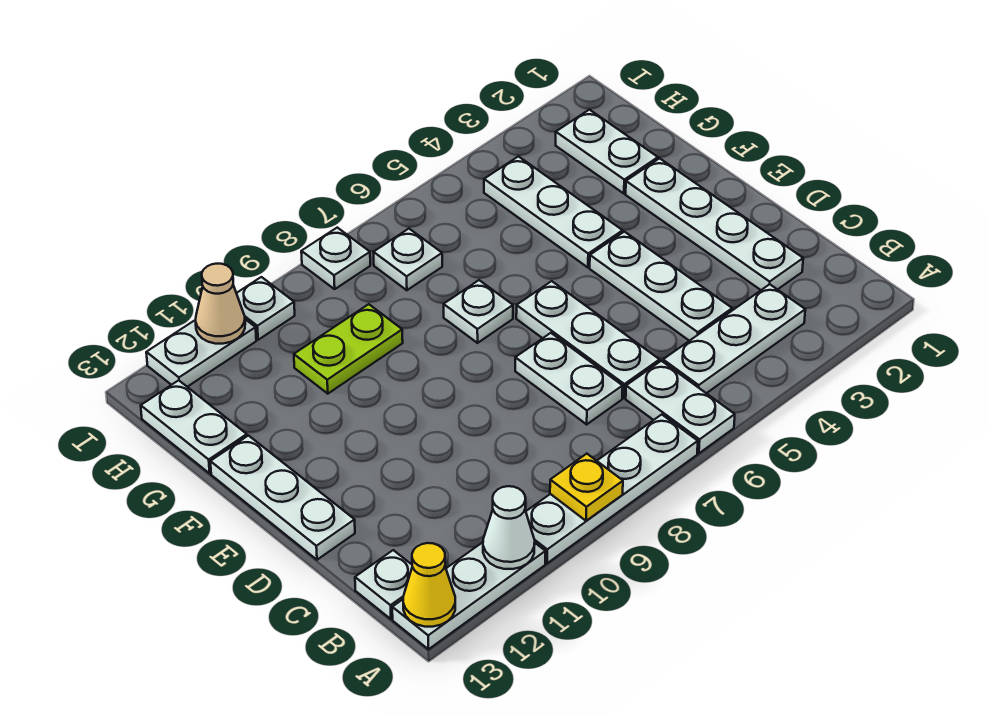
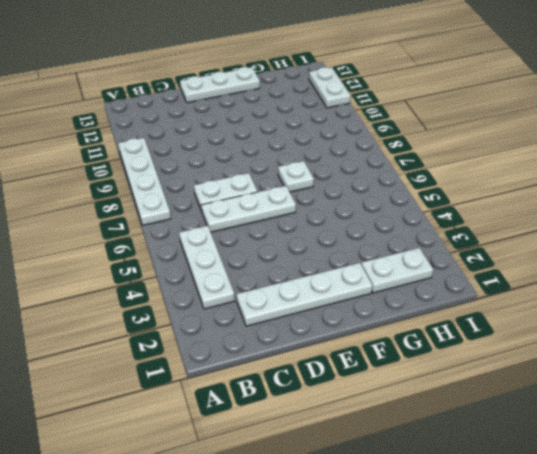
none -> white 1x2 plate [626,361,735,453]
none -> white 1x3 plate [392,542,545,649]
none -> white 1x1 plate [355,550,412,619]

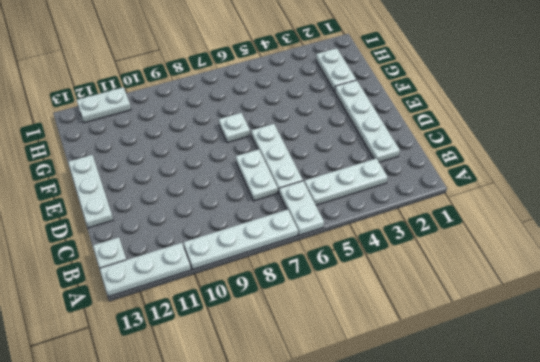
none -> white 1x3 plate [590,232,732,341]
none -> white 1x3 plate [484,156,623,267]
none -> lime 1x2 plate [294,304,403,394]

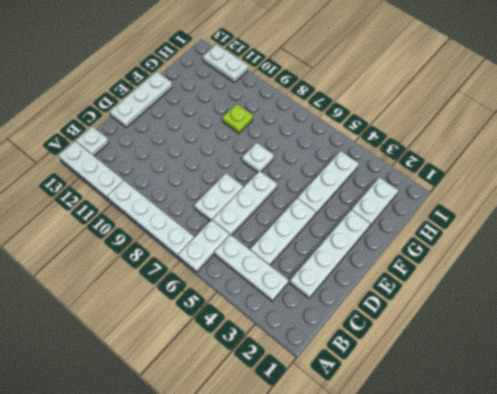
lime 1x1 plate [223,104,253,133] -> lime 1x2 plate [294,304,403,394]
none -> white 1x2 plate [141,380,247,473]
none -> white 1x1 plate [373,229,442,290]
none -> white 1x1 plate [301,228,370,289]

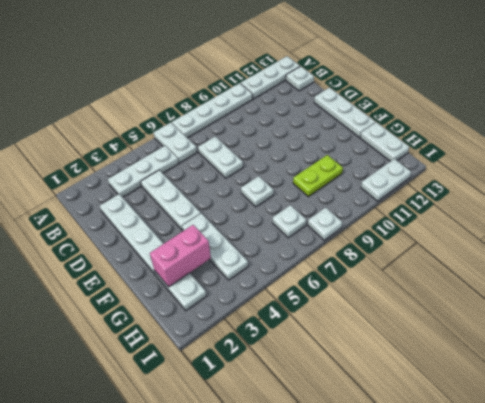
pink 1x2 brick [150,225,211,287] -> none
none -> white 1x3 plate [516,281,660,398]
none -> white 1x1 plate [236,277,295,340]
none -> yellow 1x1 plate [550,454,623,521]

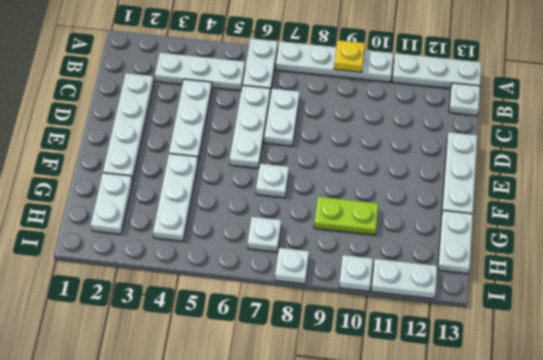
none -> white 1x1 cone [483,486,535,569]
none -> yellow 1x1 cone [403,543,455,627]
none -> tan 1x1 cone [196,264,245,344]

